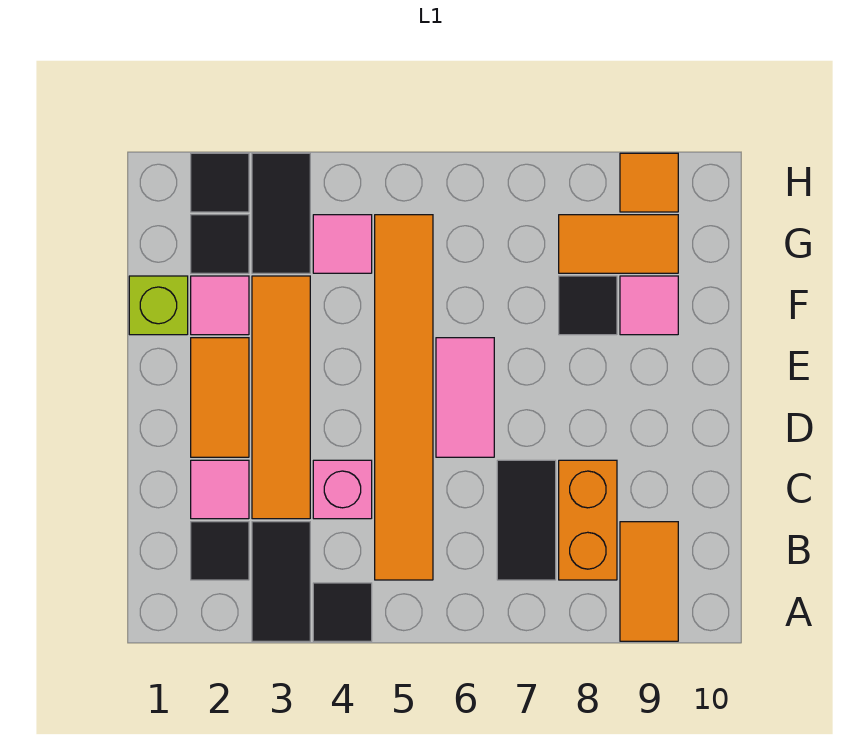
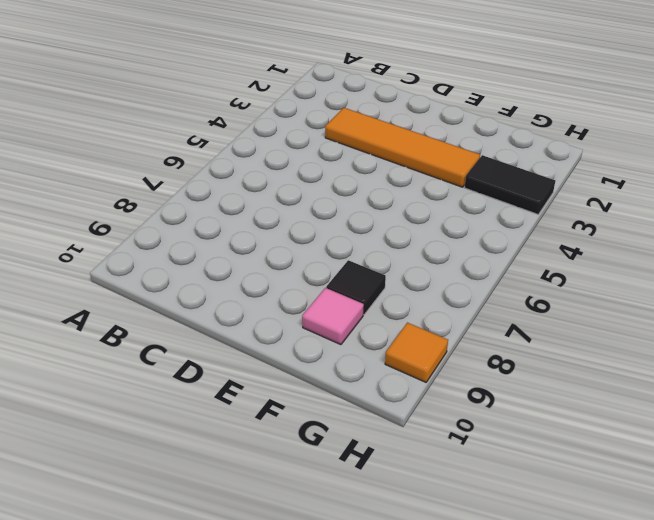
none -> black 1x2 tile [252,522,310,641]
none -> black 1x1 tile [313,583,372,641]
none -> orange 1x2 tile [620,522,678,641]

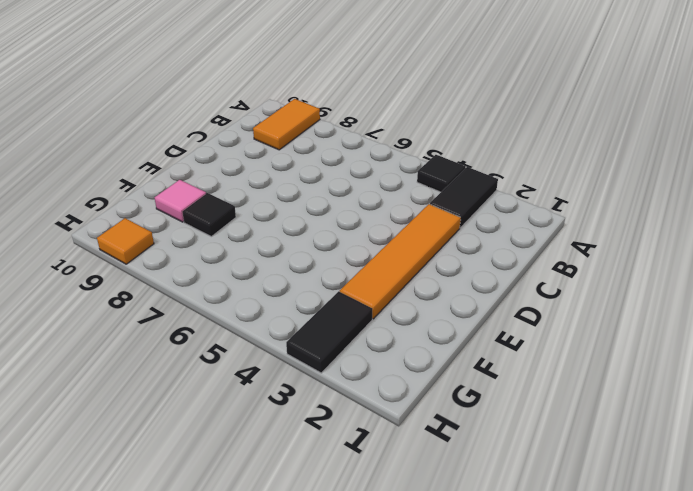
none -> black 1x1 tile [191,522,249,580]
none -> orange 1x6 tile [375,215,433,580]
none -> black 1x2 tile [497,460,556,580]

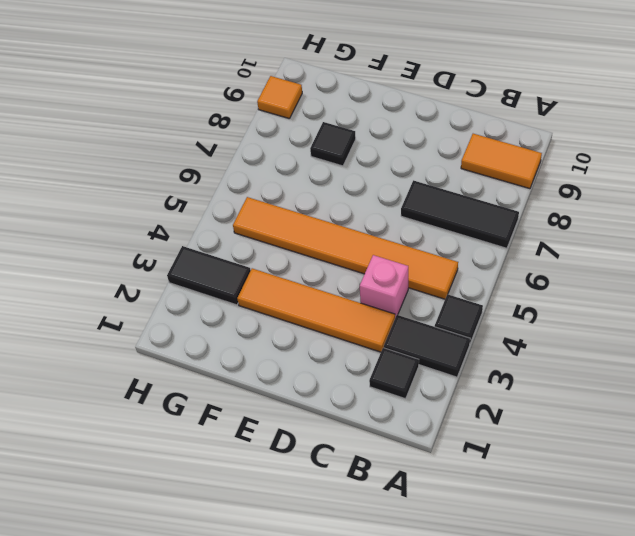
black 1x3 tile [401,180,519,248] -> black 1x2 tile [497,460,556,580]
none -> orange 1x2 brick [559,460,617,580]
none -> pink 1x1 tile [191,460,249,519]
none -> orange 1x2 tile [191,338,249,457]

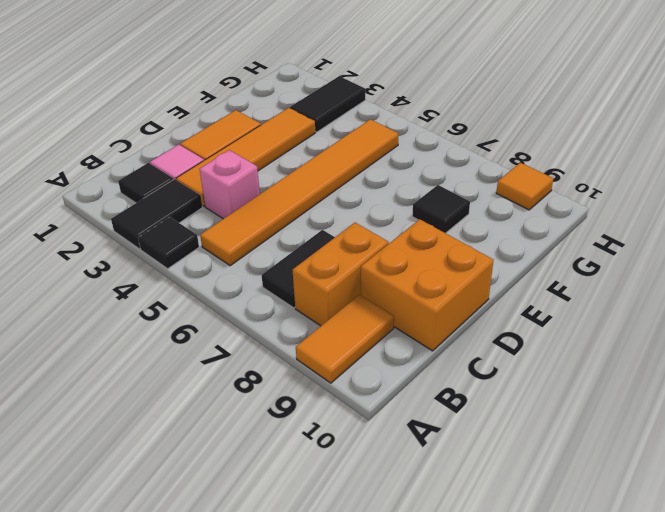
orange 2x2 brick [361,219,493,351] -> none
none -> pink 1x2 tile [436,338,494,457]
none -> lime 1x1 brick [129,276,188,335]
none -> pink 1x1 tile [191,276,249,335]

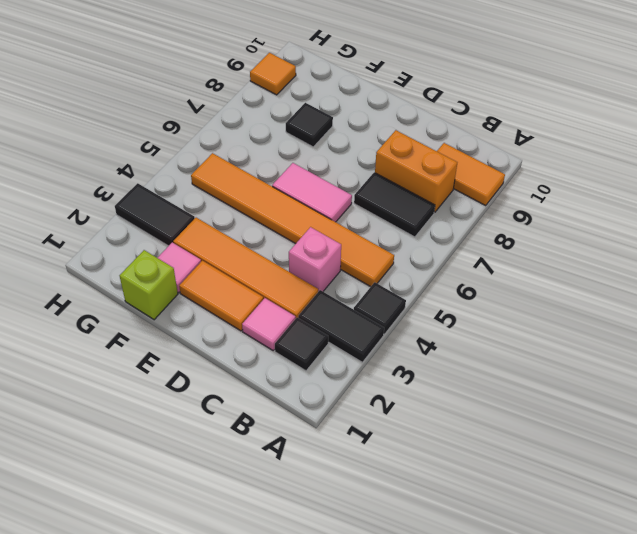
none -> pink 1x1 tile [620,276,678,335]
none -> black 1x1 tile [191,215,249,273]
none -> pink 1x1 tile [313,215,372,273]

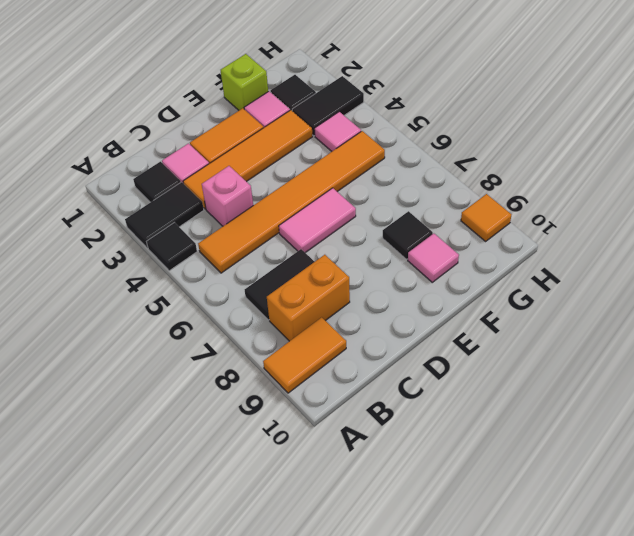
none -> orange 1x2 tile [559,215,678,273]
none -> black 1x1 tile [191,153,249,212]

